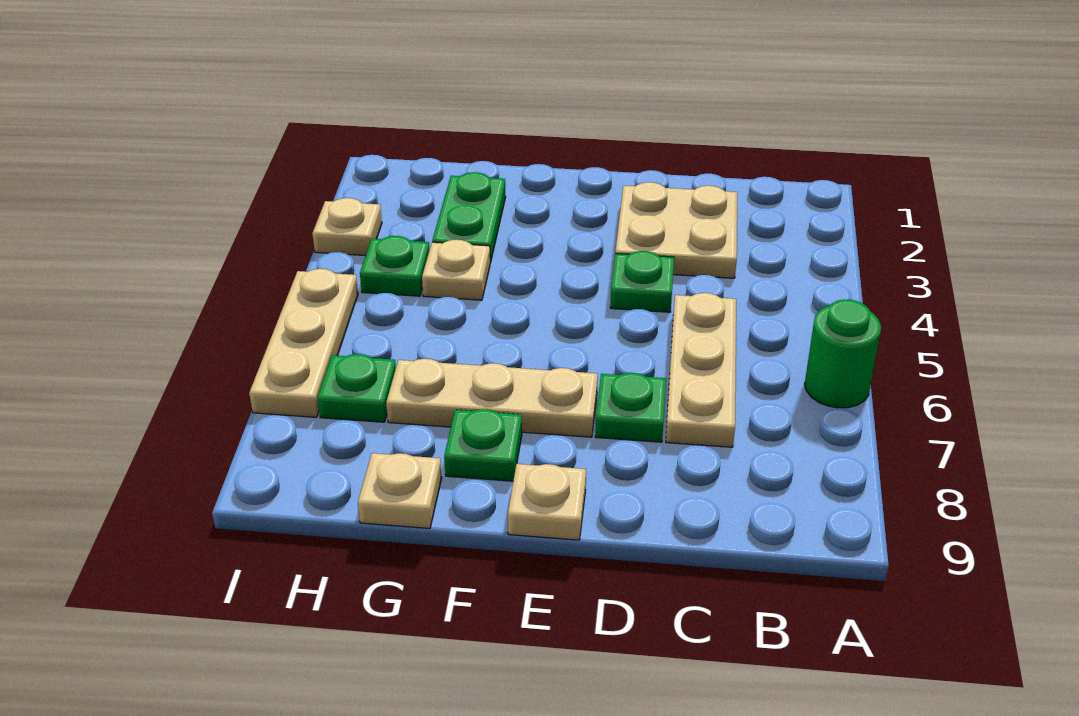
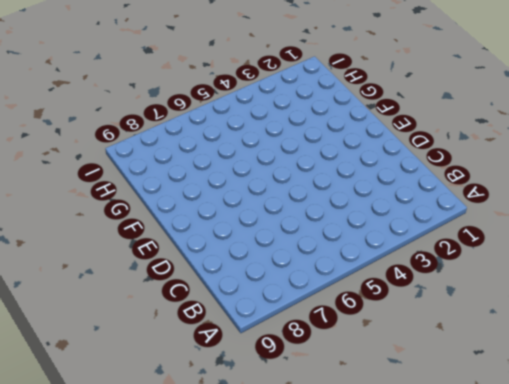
none -> green 1x1 round brick [805,300,881,408]
none -> tan 2x2 plate [615,182,737,278]
none -> tan 1x3 plate [666,293,736,447]

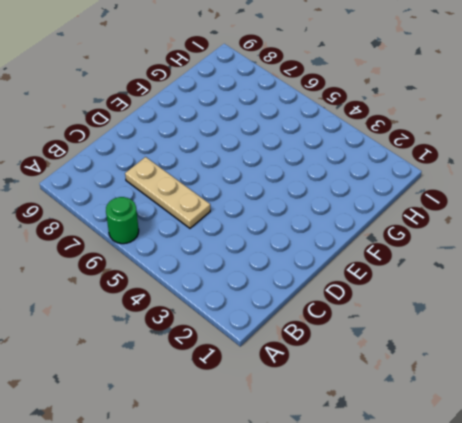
none -> tan 2x2 plate [615,182,737,278]
none -> green 1x1 plate [610,251,674,312]
none -> green 1x1 plate [595,373,666,442]

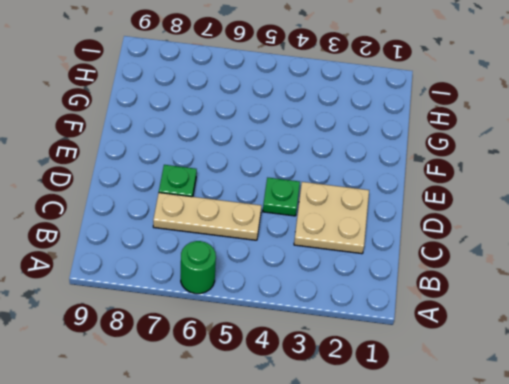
none -> tan 1x3 plate [386,359,598,437]
none -> tan 1x1 plate [508,464,586,540]
none -> green 1x1 plate [444,409,522,481]

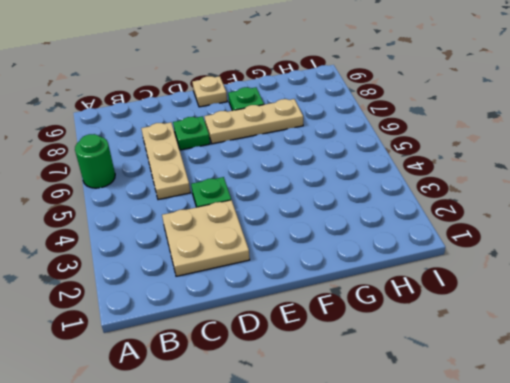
none -> green 1x2 plate [432,172,506,263]
none -> tan 1x1 plate [422,240,490,300]
none -> tan 1x1 plate [358,453,442,528]

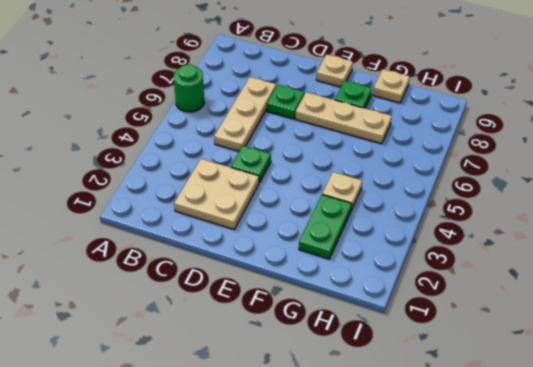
none -> green 1x1 plate [360,236,429,296]
none -> green 1x1 plate [317,354,396,422]
none -> tan 1x1 plate [312,198,382,256]

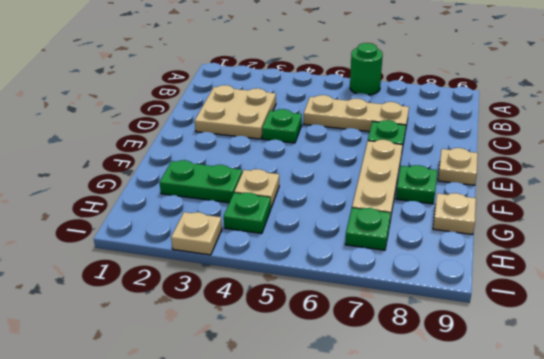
none -> tan 1x3 plate [249,269,358,417]

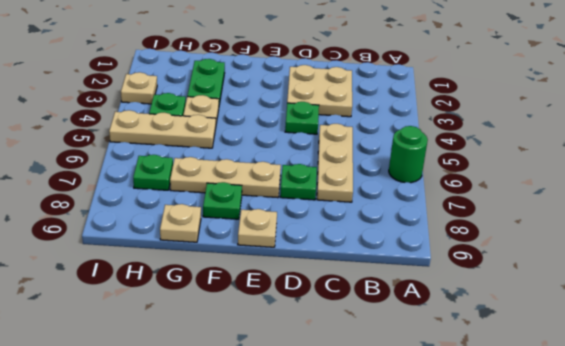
tan 1x3 plate [109,110,216,148] -> tan 1x3 plate turned to [249,269,358,417]

